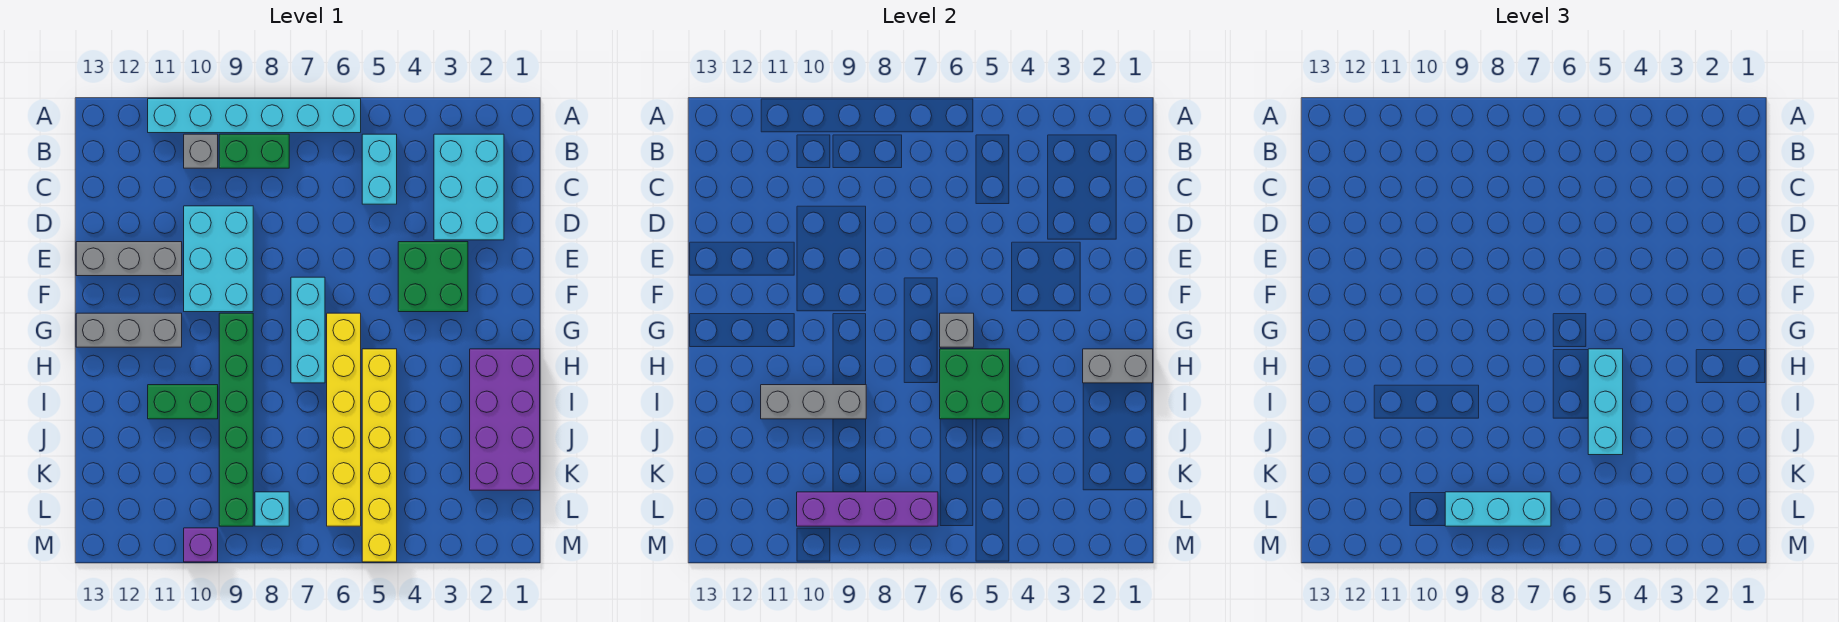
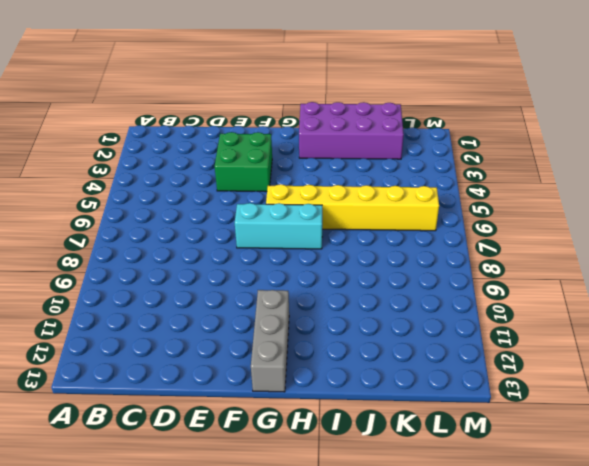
none -> cyan 1x6 brick [148,99,361,133]
none -> cyan 2x3 brick [434,134,504,240]
none -> cyan 1x2 brick [362,134,397,204]

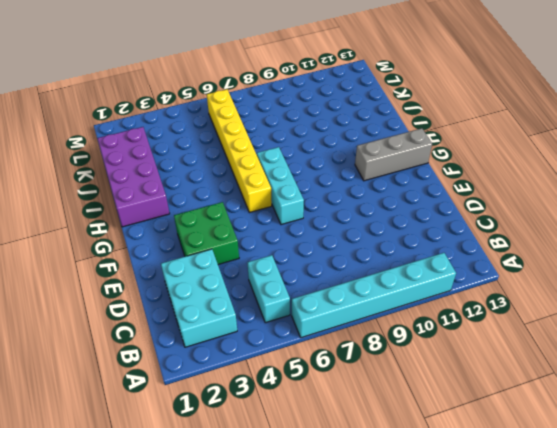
none -> green 1x2 brick [219,134,289,168]
none -> grey 1x1 brick [184,134,218,168]
none -> cyan 2x3 brick [184,206,253,312]

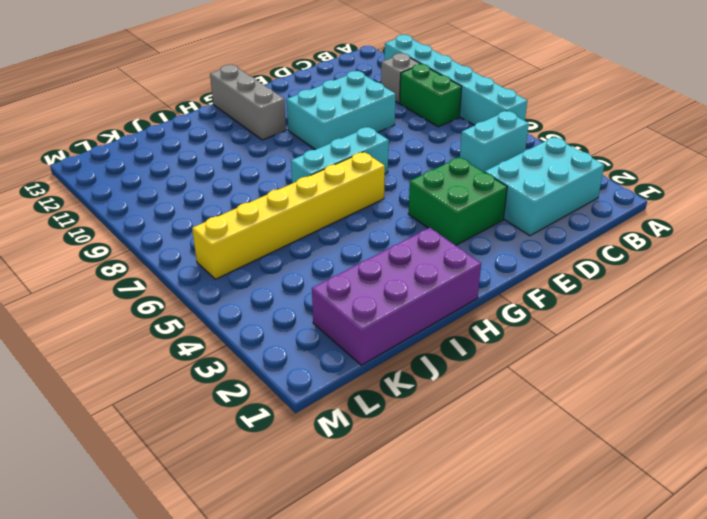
none -> grey 1x3 brick [76,242,182,276]
none -> green 1x6 brick [219,313,253,526]
none -> yellow 1x6 brick [362,349,397,562]

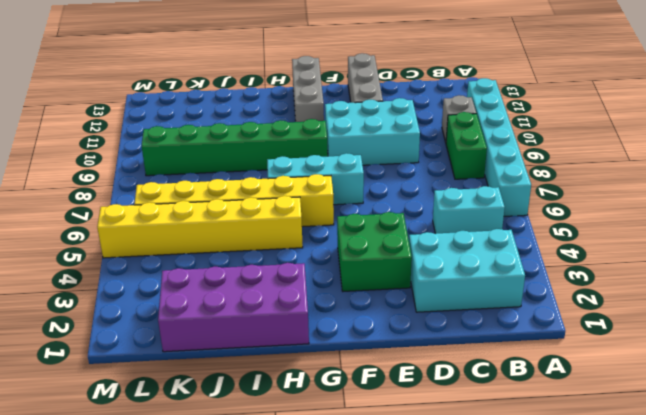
none -> green 1x2 brick [148,385,218,419]
none -> cyan 1x1 brick [255,492,289,526]
none -> purple 1x1 brick [184,528,218,562]

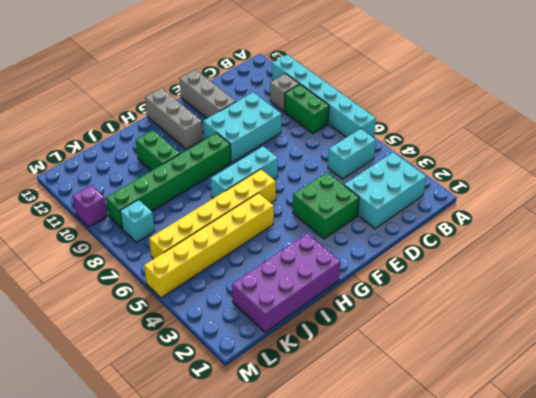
none -> grey 1x1 brick [940,313,974,347]
none -> grey 1x2 brick [1083,349,1153,383]
none -> green 2x2 brick [940,349,1010,419]

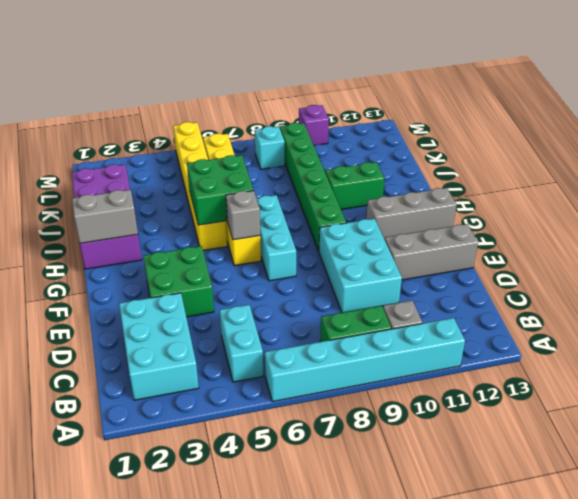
none -> grey 1x3 brick [761,385,866,419]
none -> purple 1x4 brick [797,492,938,526]
none -> cyan 1x3 brick [1588,349,1623,455]

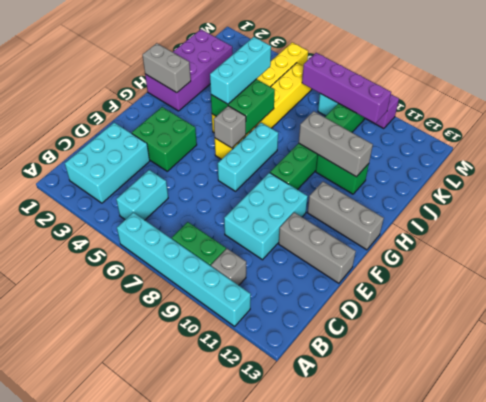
none -> cyan 1x3 brick [1445,492,1551,526]

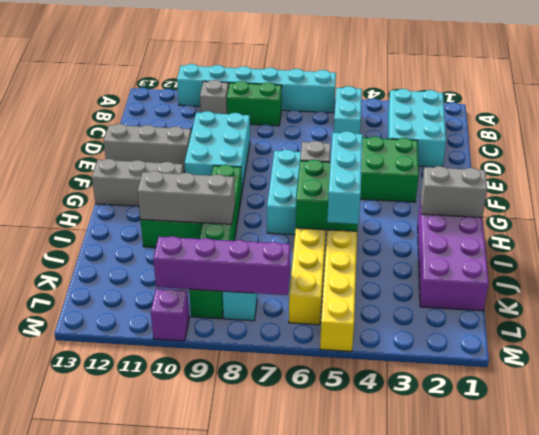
none -> cyan 1x3 brick [1445,492,1551,526]

